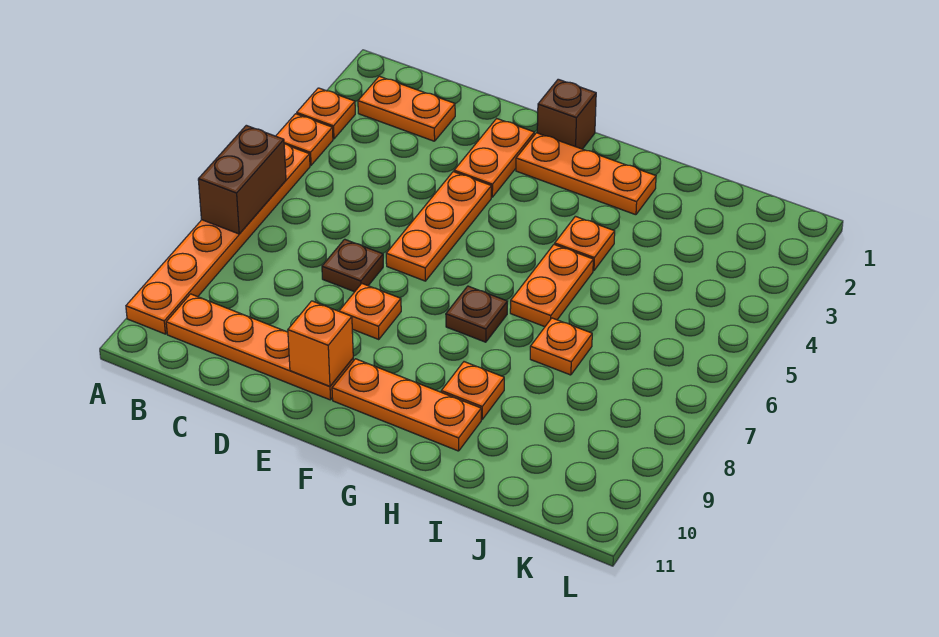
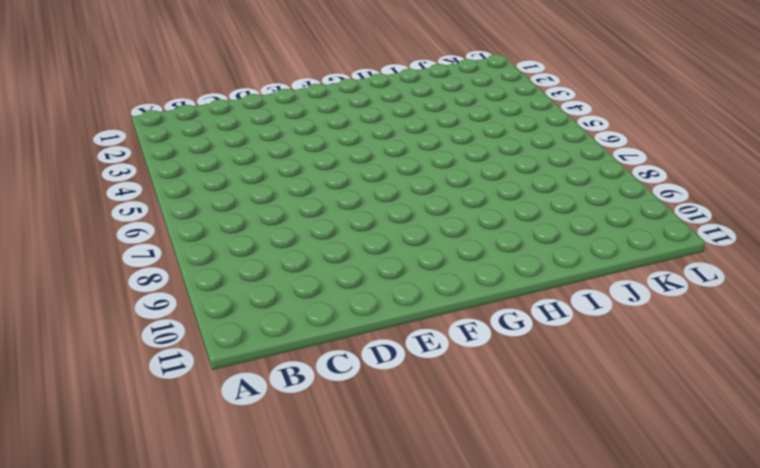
none -> orange 1x1 plate [297,88,355,139]
none -> orange 1x1 plate [276,114,333,165]
none -> orange 1x6 plate [126,144,310,334]

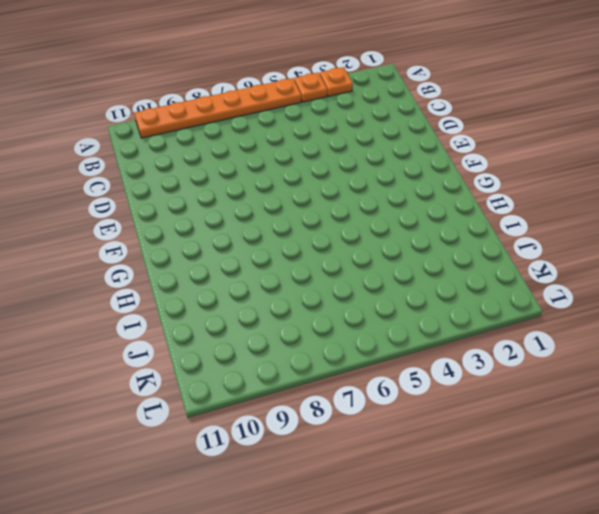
none -> orange 1x2 plate [358,76,455,141]
none -> orange 1x4 plate [166,294,353,400]
none -> brown 1x1 plate [322,239,383,292]

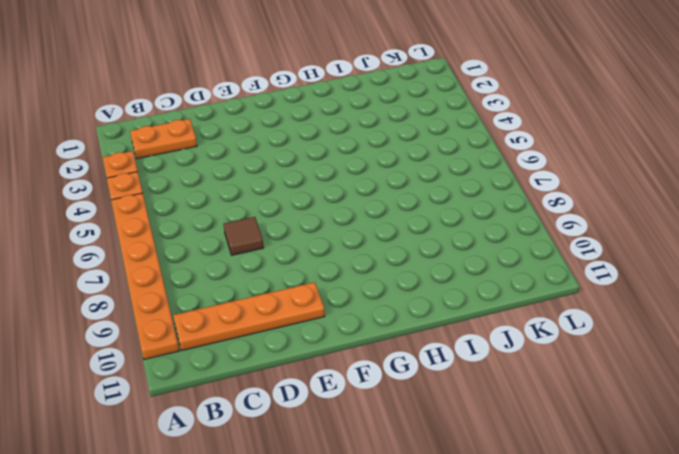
brown 1x1 tile [223,217,264,255] -> brown 1x1 plate [322,239,383,292]
none -> orange 1x2 plate [454,119,534,197]
none -> orange 1x3 plate [386,172,491,281]
none -> orange 1x1 plate [339,284,401,340]

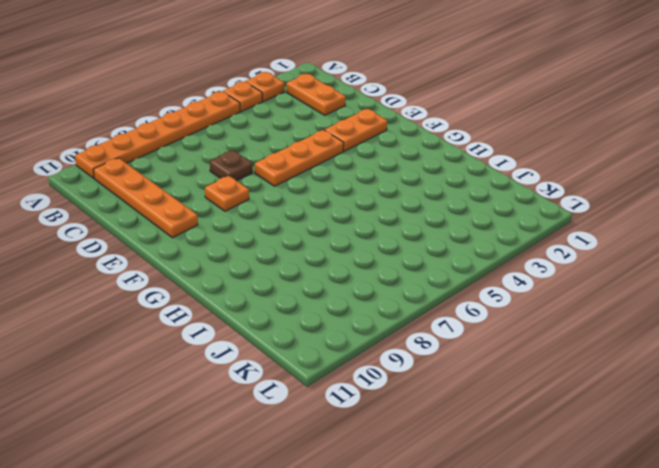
none -> brown 1x1 brick [537,79,596,149]
none -> orange 1x3 plate [516,133,656,215]
none -> orange 1x3 plate [332,359,481,451]

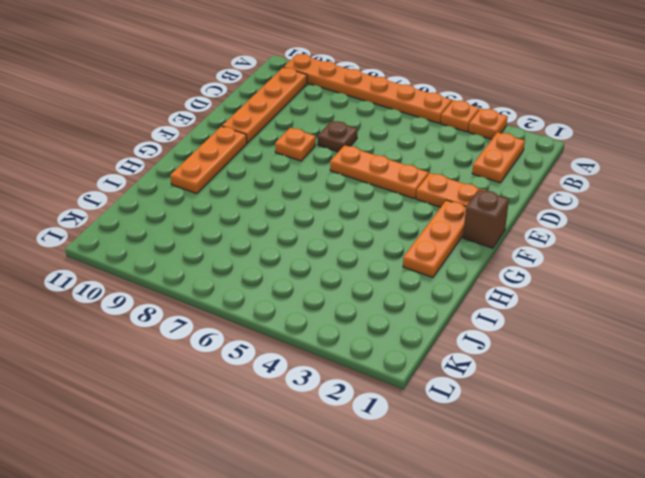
none -> brown 1x1 plate [446,286,507,342]
none -> orange 1x1 plate [555,216,615,271]
none -> orange 1x2 plate [510,245,593,327]

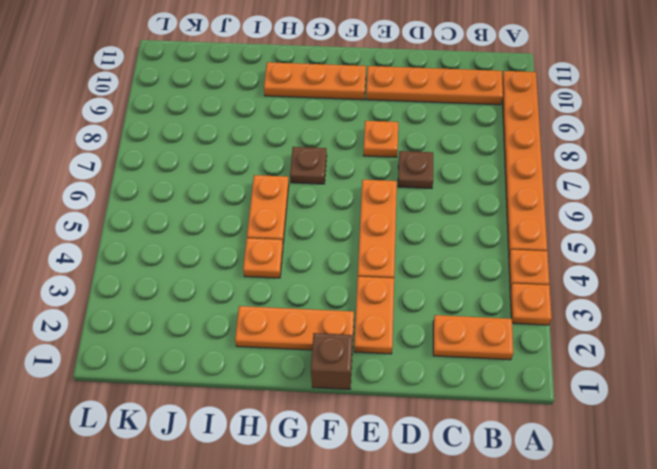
none -> orange 1x1 plate [441,362,504,420]
none -> orange 1x1 plate [530,318,592,375]
none -> brown 1x2 brick [198,125,286,234]

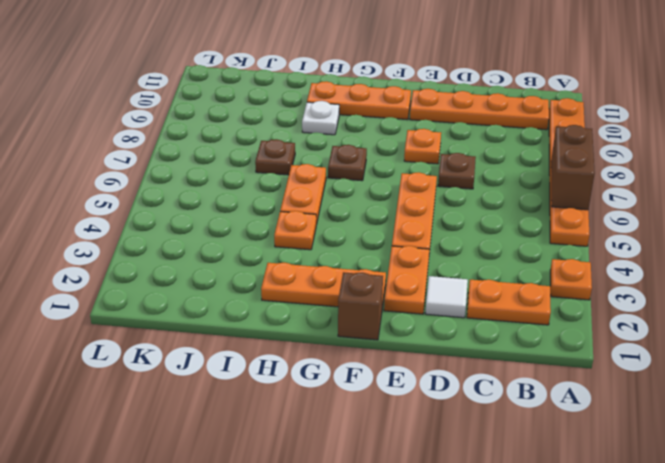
white 1x1 tile [425,276,468,318] -> none
white 1x1 plate [302,101,339,135] -> orange 1x1 plate [441,362,504,420]
brown 1x1 plate [255,139,295,175] -> orange 1x1 plate [530,318,592,375]
none -> orange 1x1 plate [276,114,333,165]
none -> orange 1x1 brick [288,301,353,386]

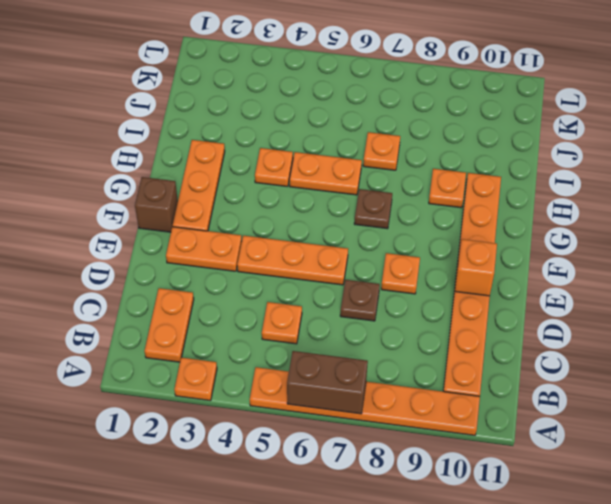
orange 1x1 plate [262,302,302,344] -> orange 1x1 plate moved to [276,114,333,165]

